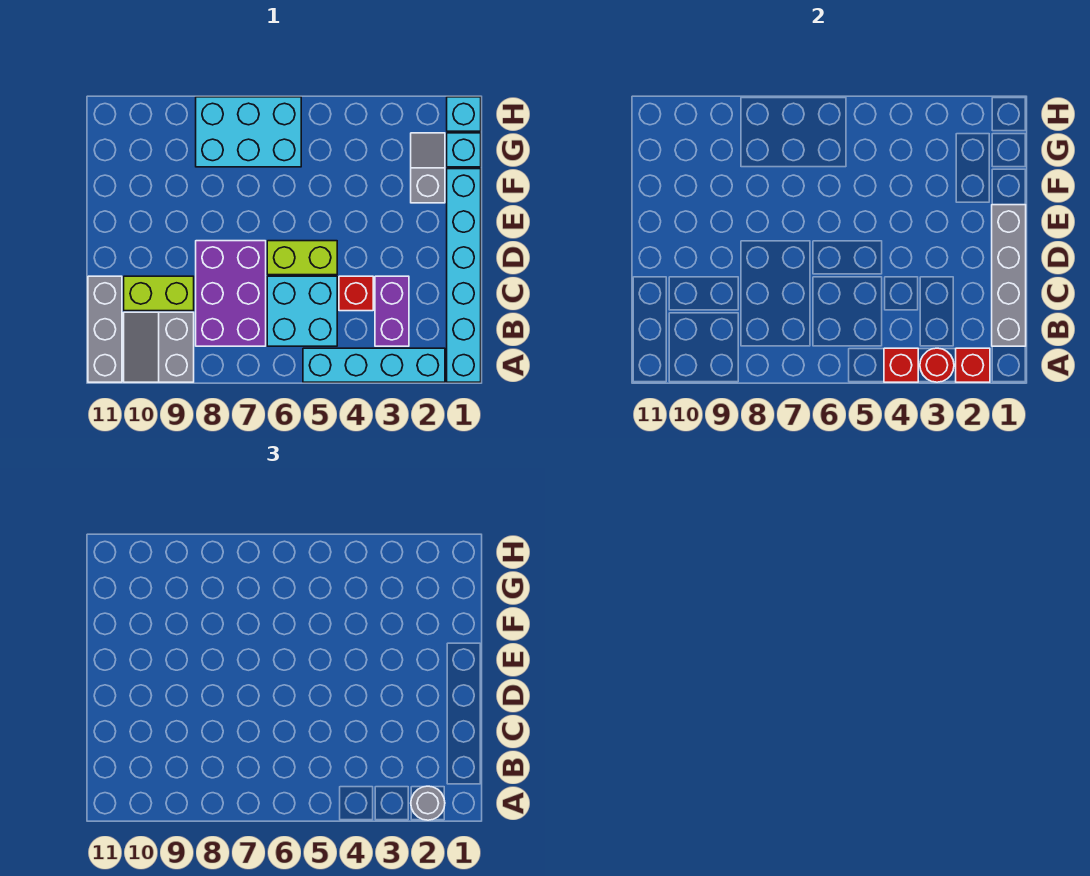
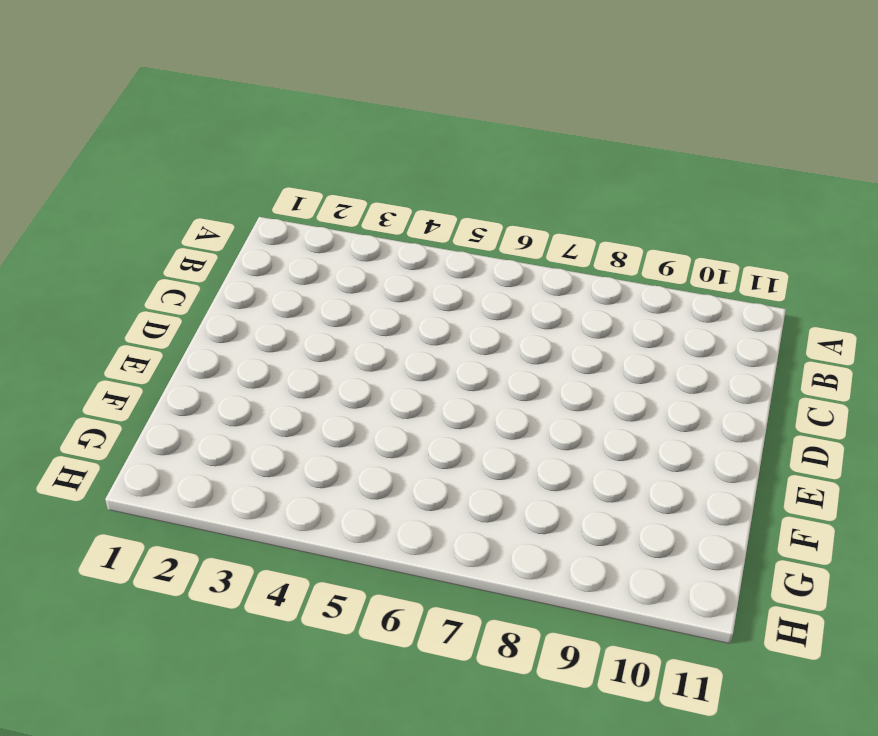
none -> cyan 1x6 brick [447,169,481,382]
none -> cyan 1x4 brick [303,348,445,382]
none -> grey 2x2 slope [124,312,194,382]

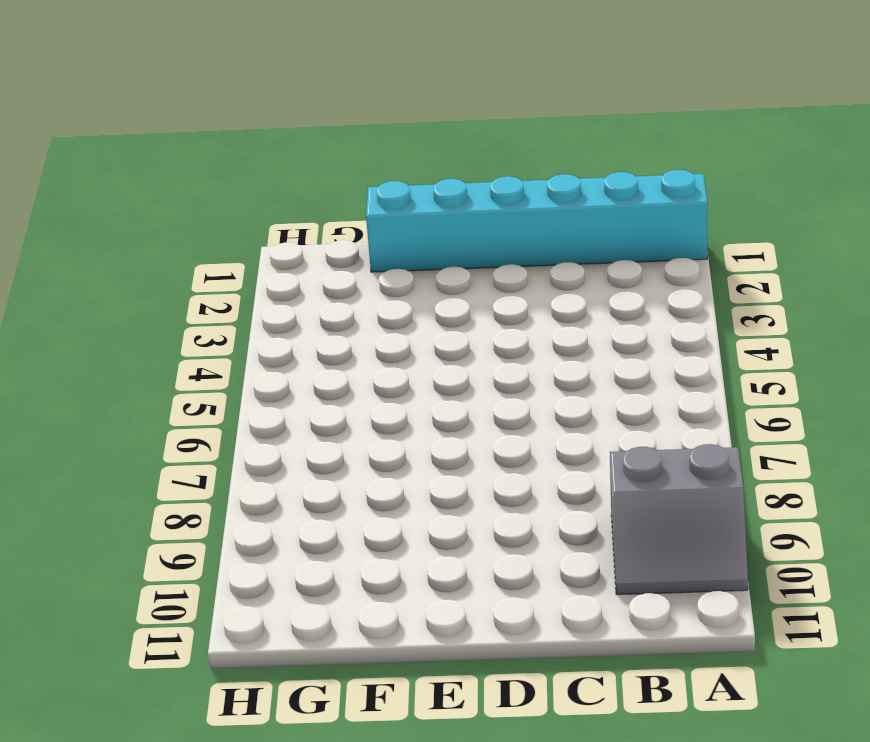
none -> cyan 1x4 brick [303,348,445,382]
none -> grey 1x3 brick [88,276,122,382]
none -> purple 1x2 brick [375,276,409,346]

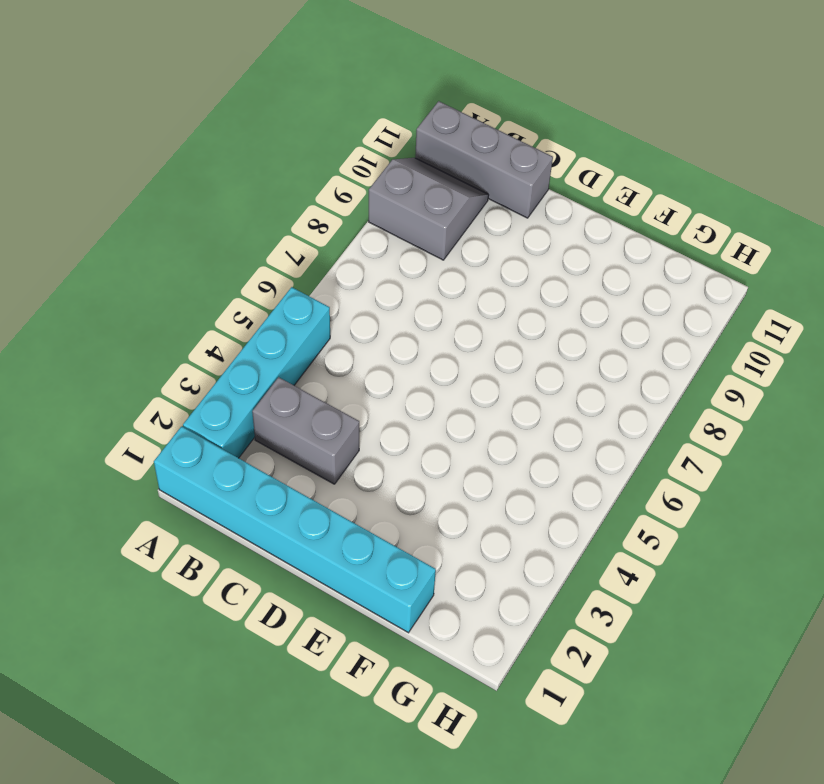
grey 1x2 brick [252,377,359,484] -> purple 1x2 brick [375,276,409,346]
none -> cyan 2x2 brick [267,276,337,346]
none -> purple 2x3 brick [196,241,266,346]
none -> red 1x1 brick [339,276,373,311]

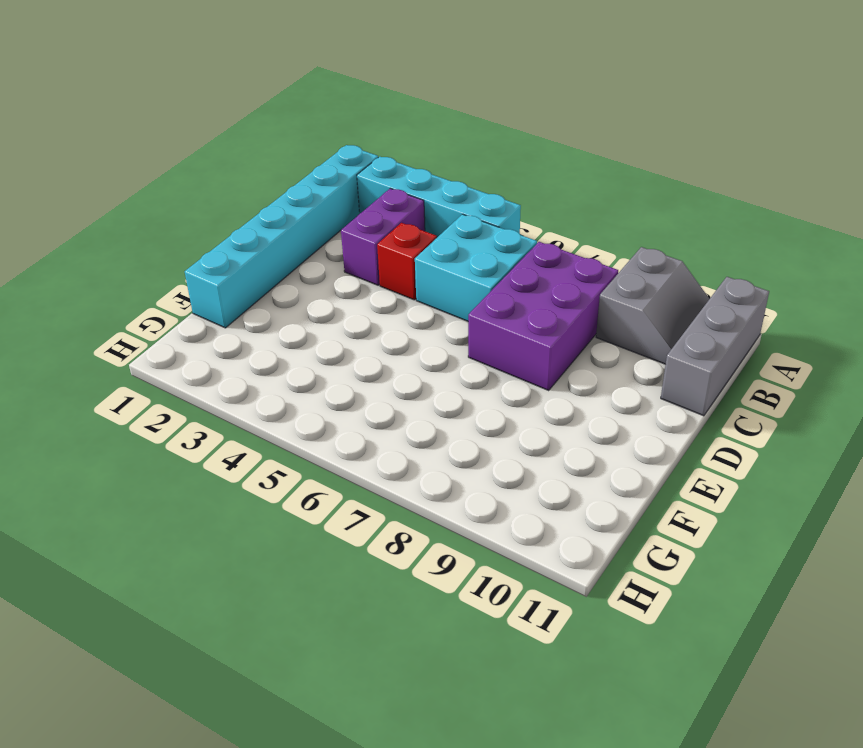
none -> lime 1x2 brick [124,276,194,311]
none -> lime 1x2 brick [267,241,337,275]
none -> grey 1x2 slope [411,133,445,203]

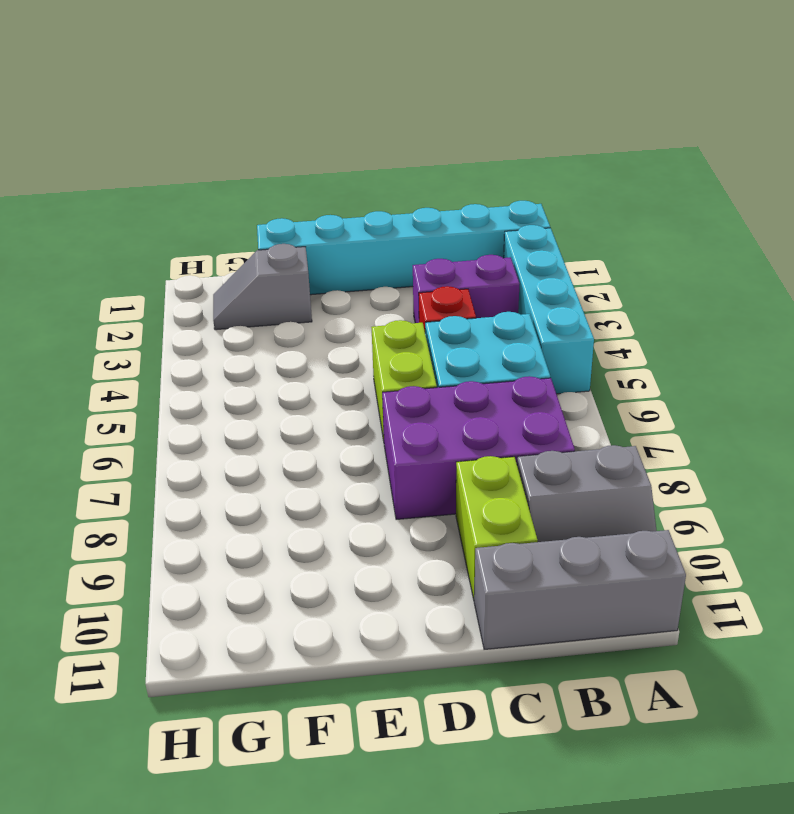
none -> cyan 1x1 brick [447,133,481,167]
none -> cyan 2x3 brick [196,97,301,167]
none -> cyan 1x1 brick [447,97,481,131]

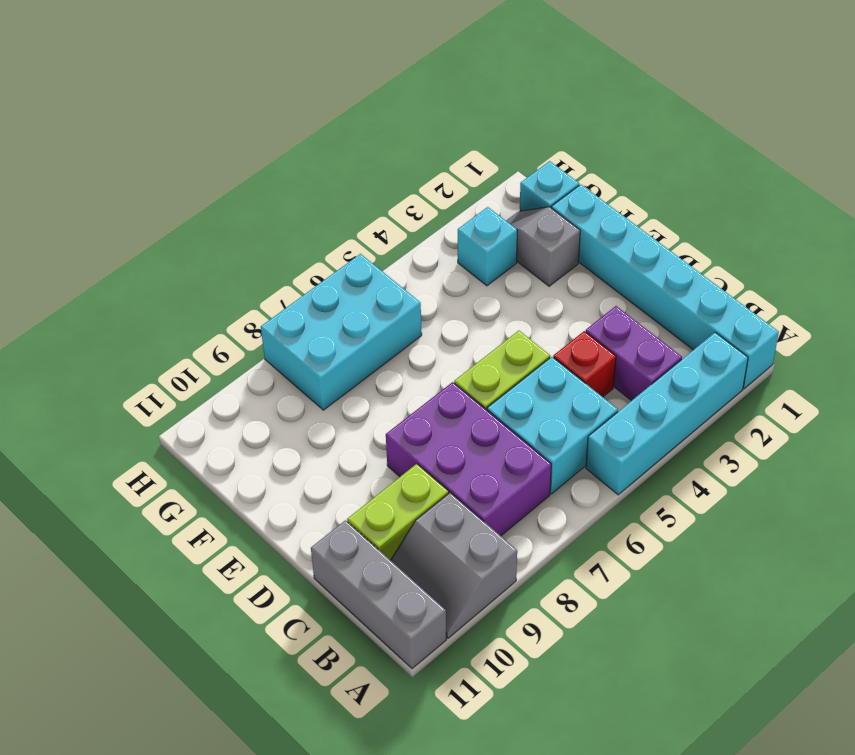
cyan 1x1 brick [458,207,517,286] -> cyan 1x1 brick moved to [447,97,481,131]
none -> red 1x1 brick [956,348,990,382]
none -> red 1x1 round brick [920,348,954,382]
none -> red 1x1 brick [884,348,918,382]

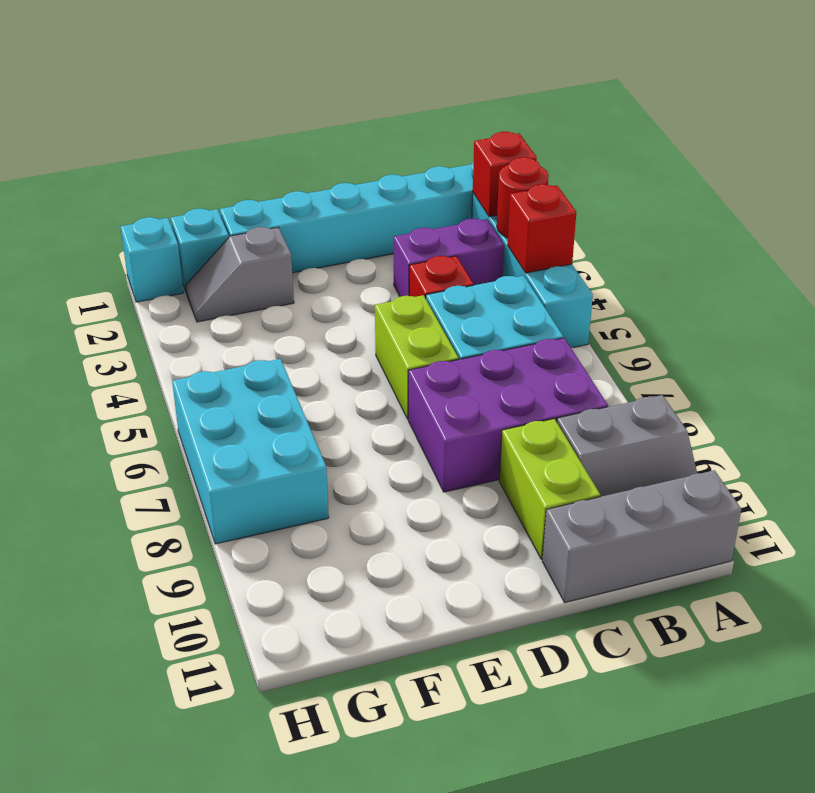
none -> grey 1x4 brick [992,205,1026,346]
none -> grey 1x1 round brick [411,786,445,820]

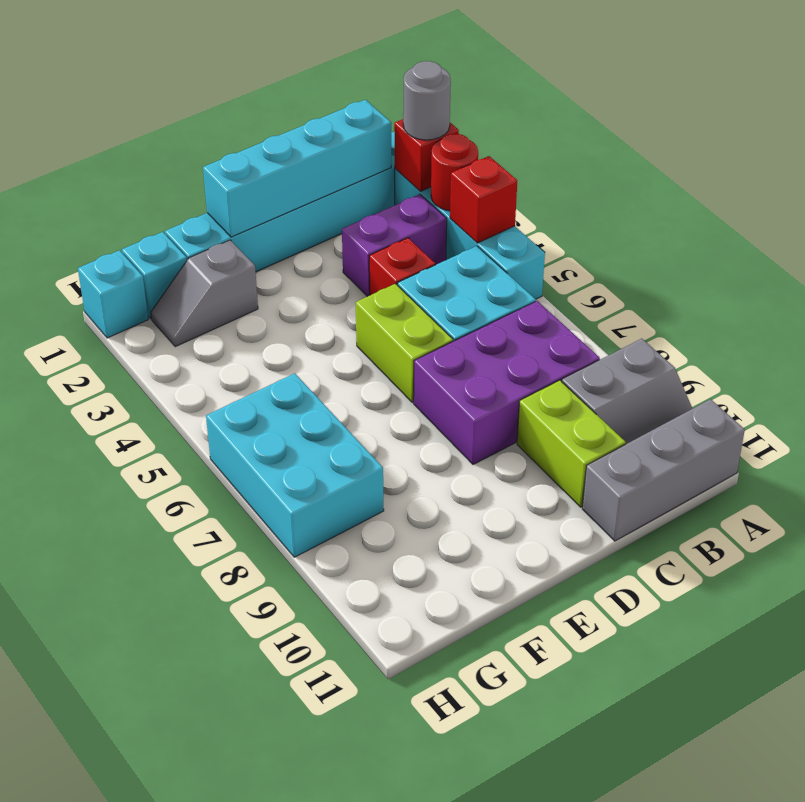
cyan 1x4 brick [203,100,391,237] -> grey 1x4 brick [992,205,1026,346]

